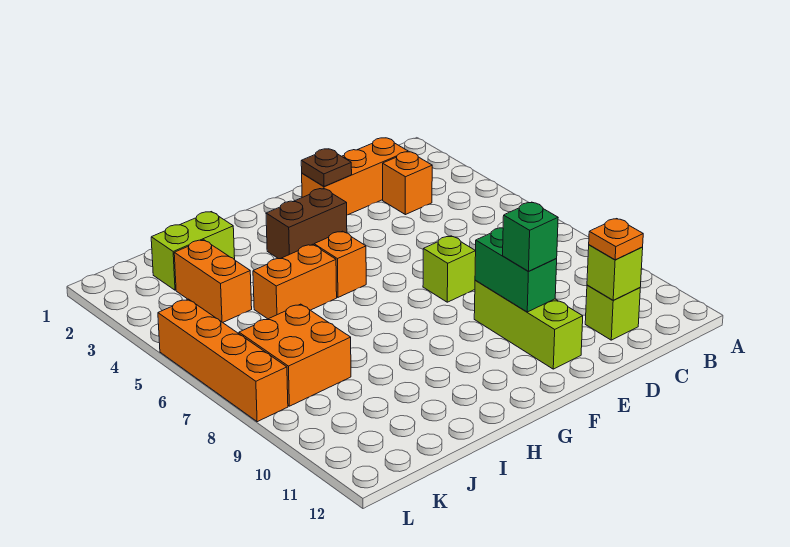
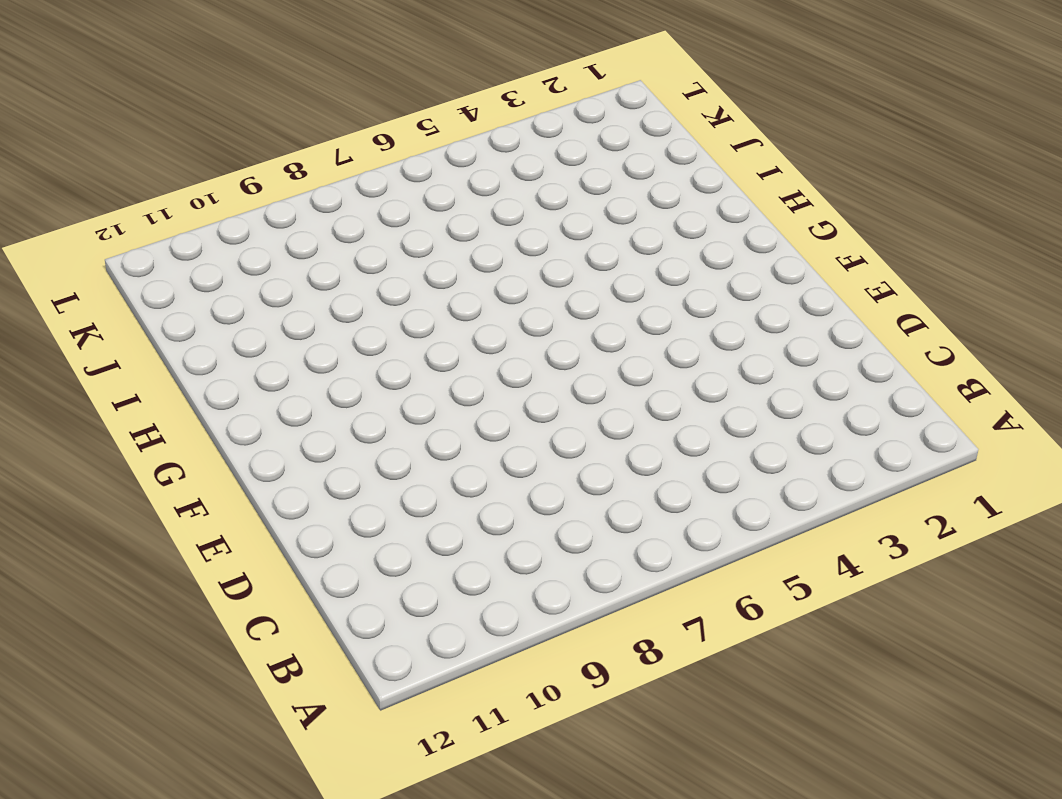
none -> orange 1x3 brick [302,138,408,215]
none -> orange 1x1 brick [383,152,432,215]
none -> lime 1x1 brick [585,285,640,340]

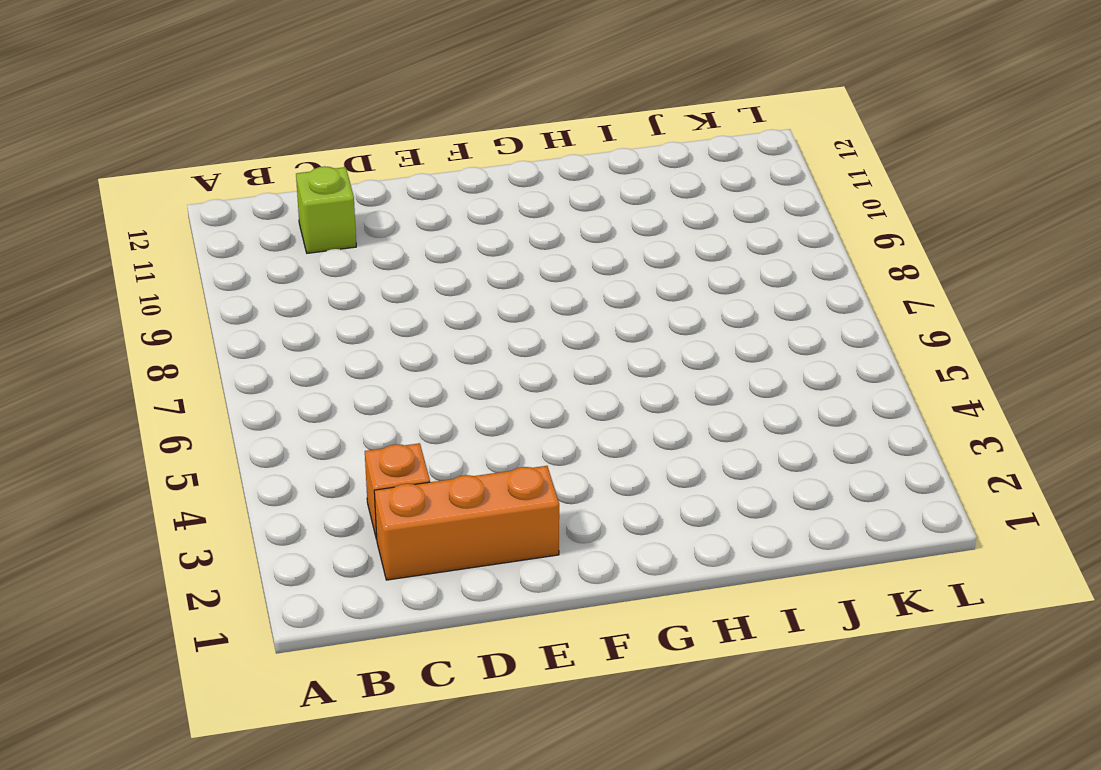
none -> lime 1x1 brick [423,236,476,302]
none -> lime 1x3 brick [474,280,583,369]
none -> brown 1x2 brick [266,188,347,259]

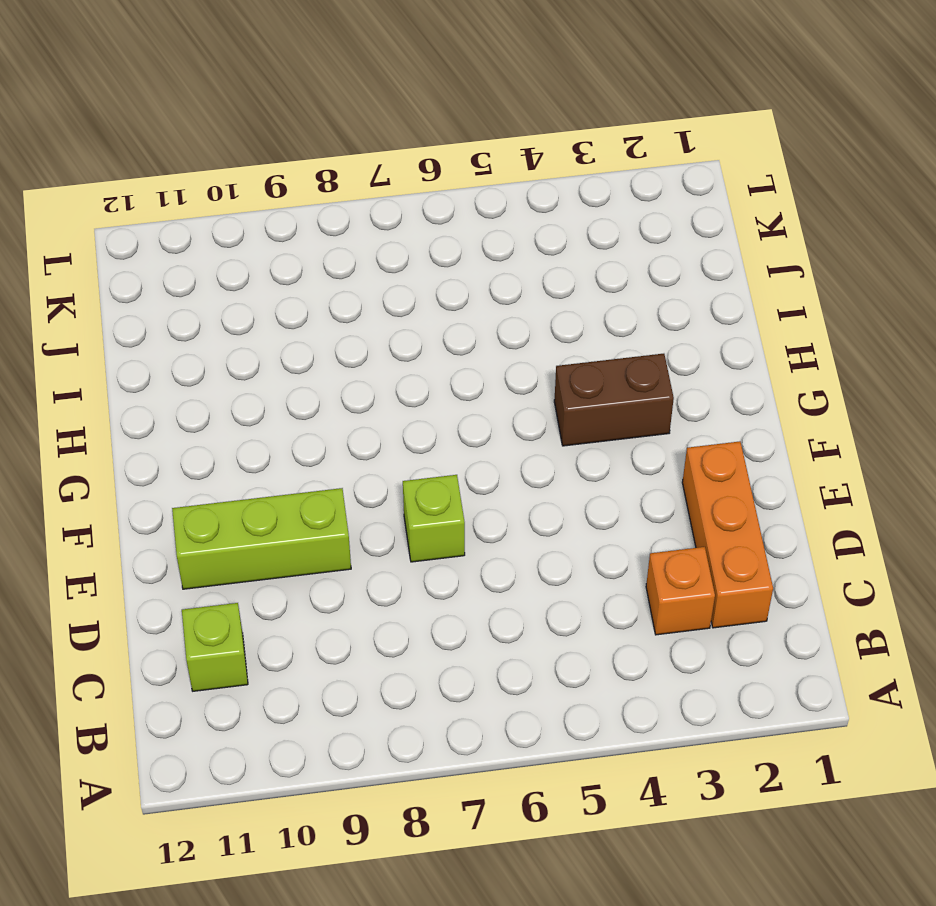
brown 1x2 brick [554,354,674,446] -> brown 1x2 brick turned to [266,188,347,259]
none -> orange 1x1 brick [314,231,366,297]
none -> orange 1x2 brick [253,244,337,319]
none -> lime 1x2 brick [151,212,235,290]

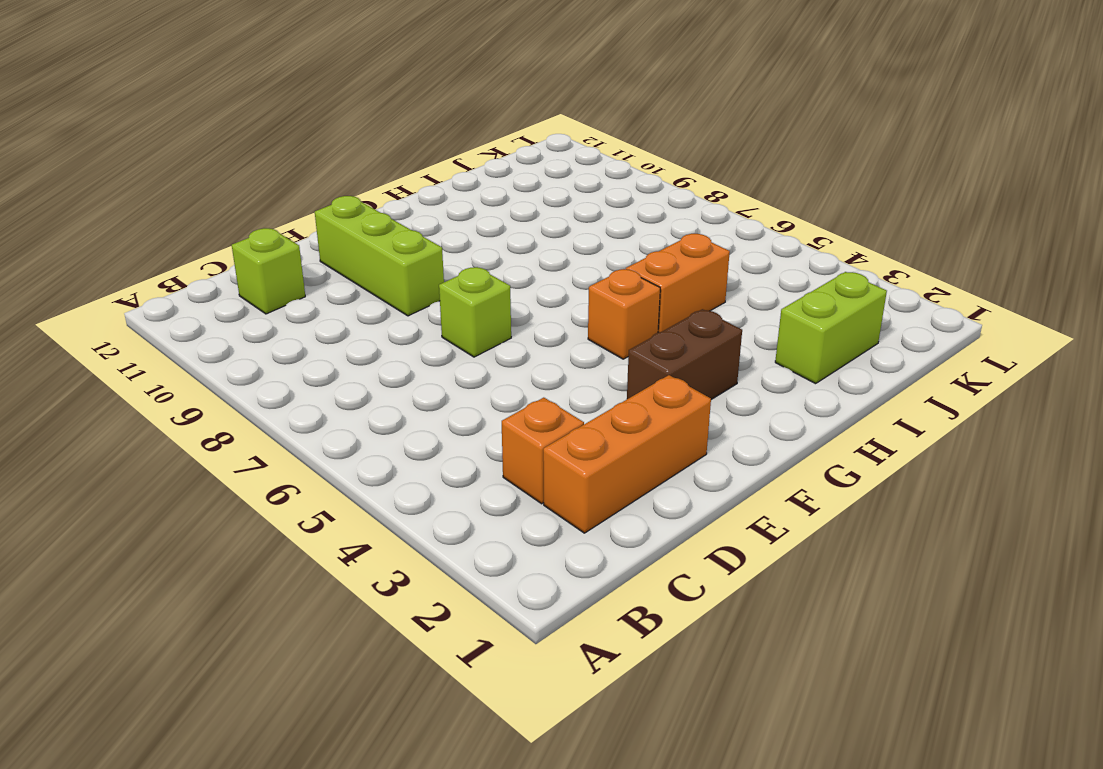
none -> orange 1x2 brick [174,240,252,322]
none -> orange 2x2 brick [239,304,351,406]
none -> orange 1x4 brick [158,299,288,422]

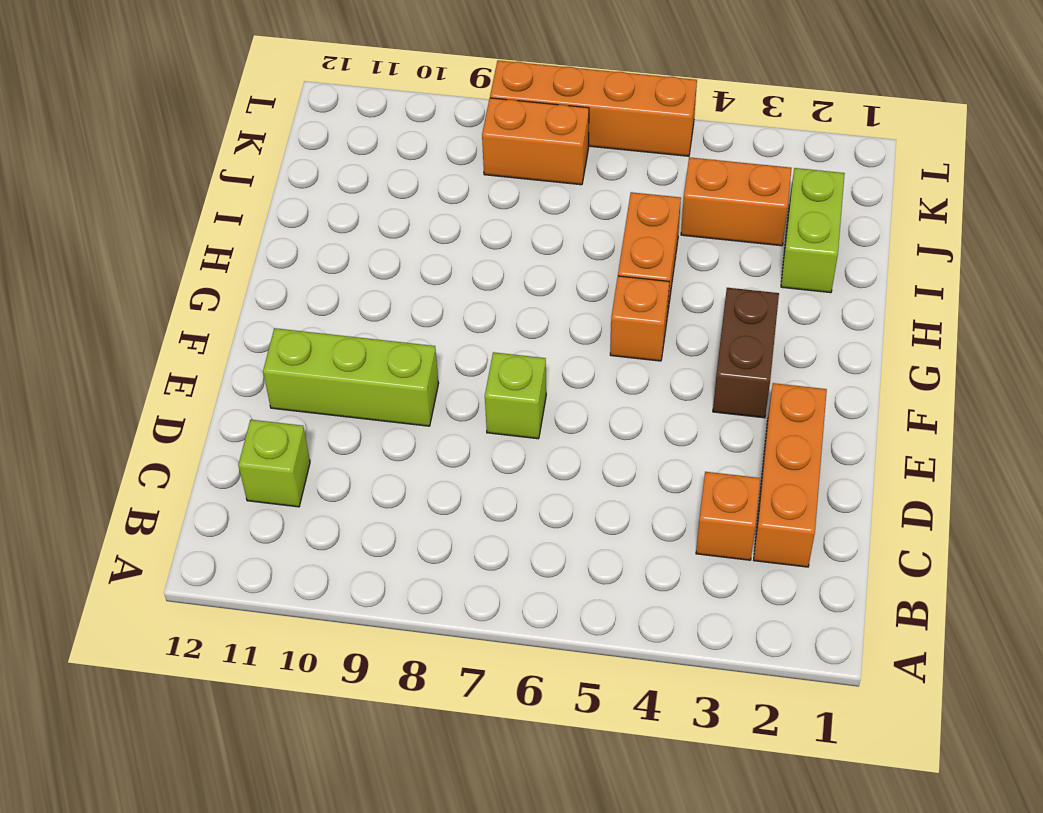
orange 1x2 brick [482,98,589,185] -> orange 2x2 brick [239,304,351,406]
none -> lime 1x1 brick [587,245,643,300]
none -> brown 1x1 plate [301,149,352,186]
none -> green 1x2 brick [475,228,557,312]

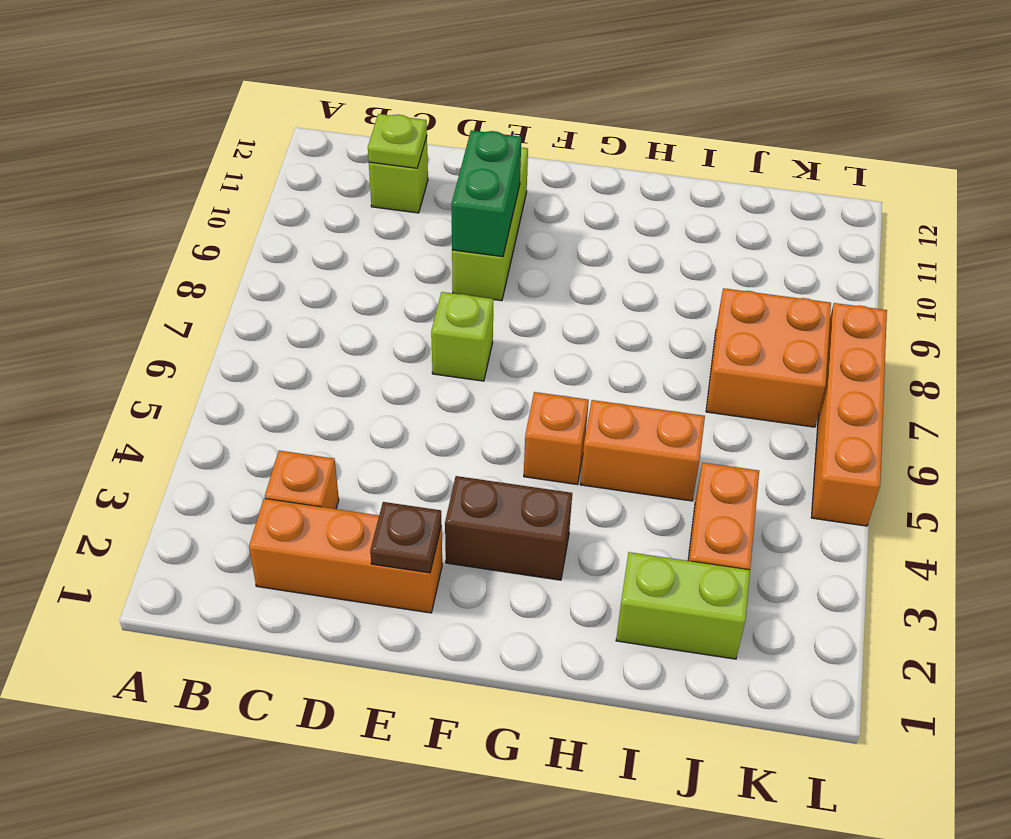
lime 1x1 plate [368,114,427,168] -> lime 1x1 brick [587,245,643,300]
none -> orange 1x1 plate [589,219,643,260]
none -> green 1x1 brick [503,202,558,271]

